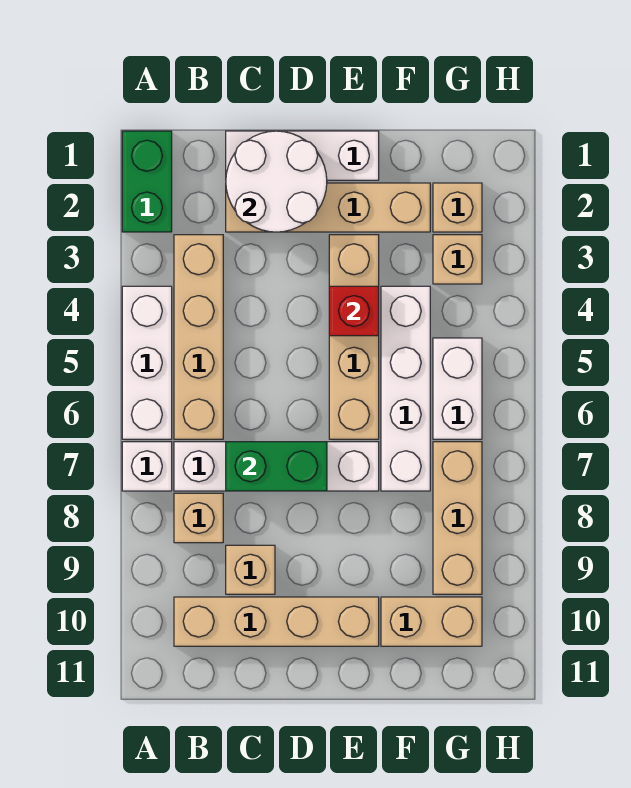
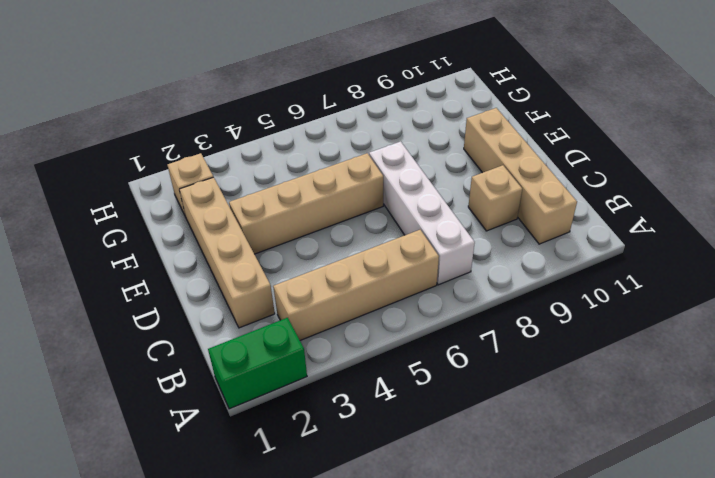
none -> white 1x3 brick [122,286,172,439]
none -> white 1x1 brick [122,442,172,491]
none -> tan 1x1 brick [174,493,223,543]

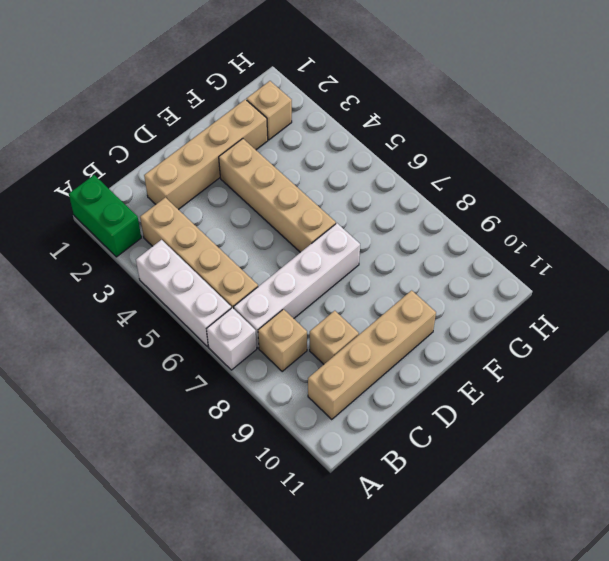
none -> white 1x3 brick [226,131,379,180]
none -> white 1x4 brick [381,286,430,491]
none -> tan 1x2 brick [381,597,482,646]

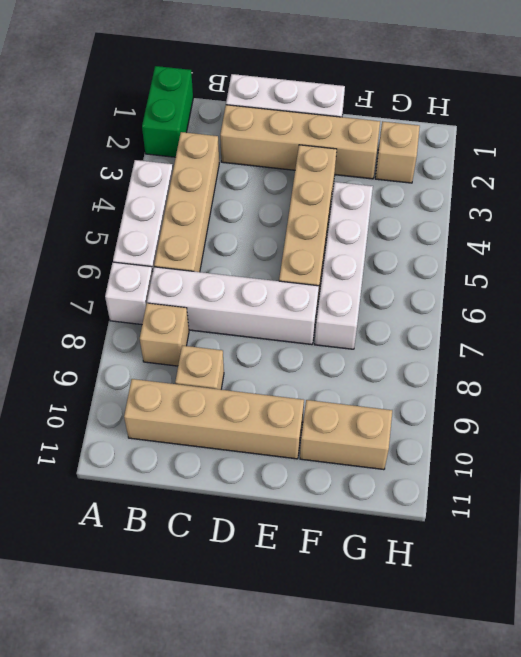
none -> tan 1x1 brick [433,235,482,284]
none -> white 1x2 brick [433,338,482,439]
none -> tan 1x3 brick [433,442,482,594]

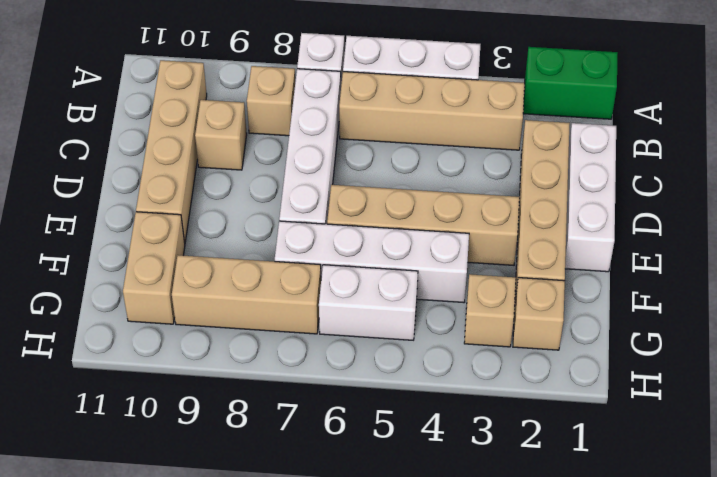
none -> white 2x2 round brick [226,131,327,232]
none -> green 1x2 brick [226,442,327,491]
none -> red 1x1 brick [329,286,379,336]

